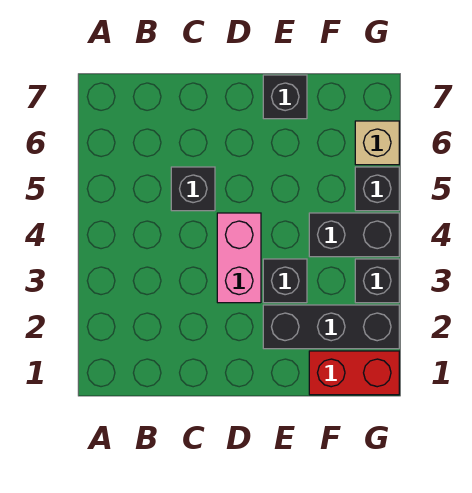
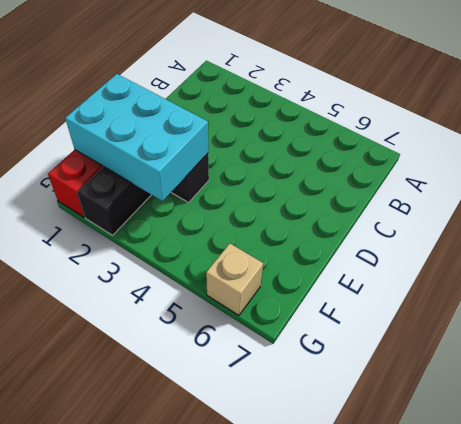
cyan 2x3 brick [65,74,208,201] -> none
none -> black 1x1 brick [171,167,215,211]
none -> pink 1x2 brick [217,213,261,303]

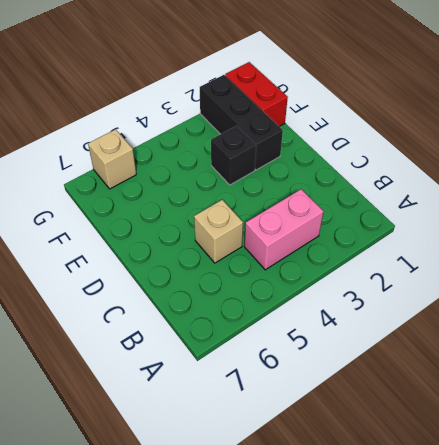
pink 1x2 brick [244,189,324,270] -> pink 1x2 brick moved to [217,213,261,303]
tan 1x1 brick [194,200,243,263] -> black 1x1 brick [171,167,215,211]
none -> black 1x1 brick [263,75,307,119]
none -> black 1x2 brick [309,213,399,257]

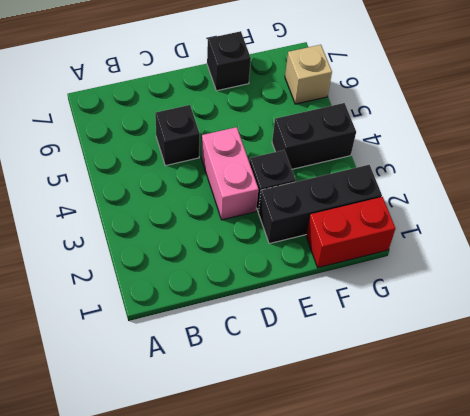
none -> black 1x1 brick [355,259,399,303]
none -> black 1x1 brick [355,167,399,211]

